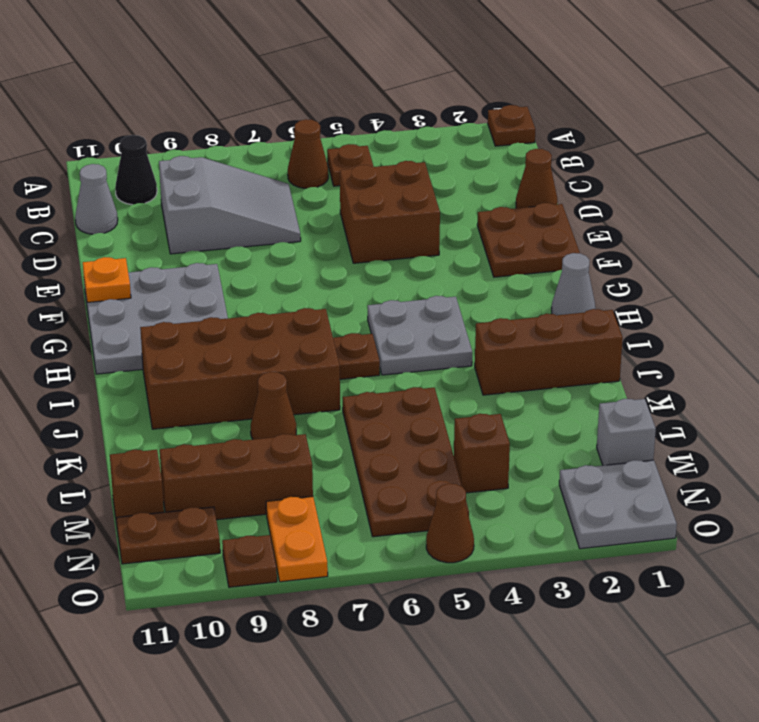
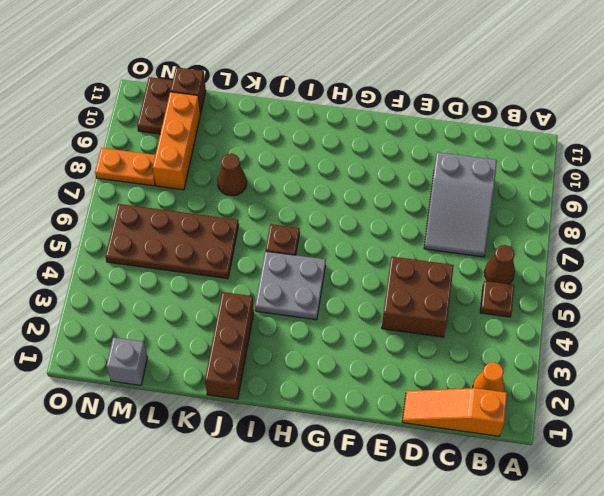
orange 1x3 slope [402,388,507,436] -> brown 1x1 cone [516,149,558,208]
orange 1x1 cone [473,362,504,392] -> none
orange 1x3 brick [153,92,200,190] -> brown 1x3 brick [160,434,313,520]
none -> brown 1x1 plate [488,105,535,146]
none -> black 1x1 cone [115,135,157,205]
none -> grey 1x1 cone [75,164,118,234]

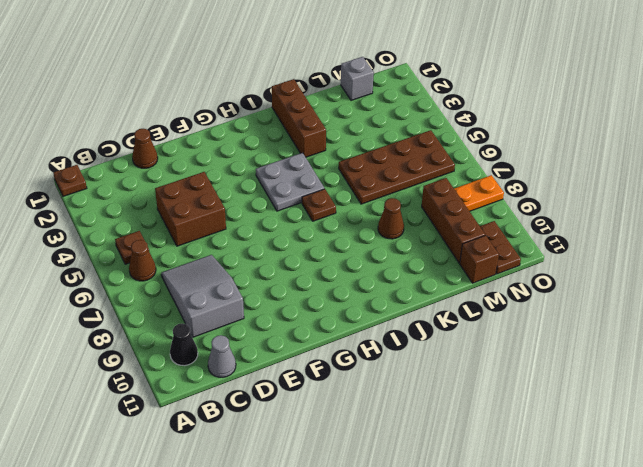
none -> brown 2x2 plate [477,203,580,277]
none -> grey 3x3 plate [84,263,228,374]
none -> grey 1x1 cone [552,253,595,315]

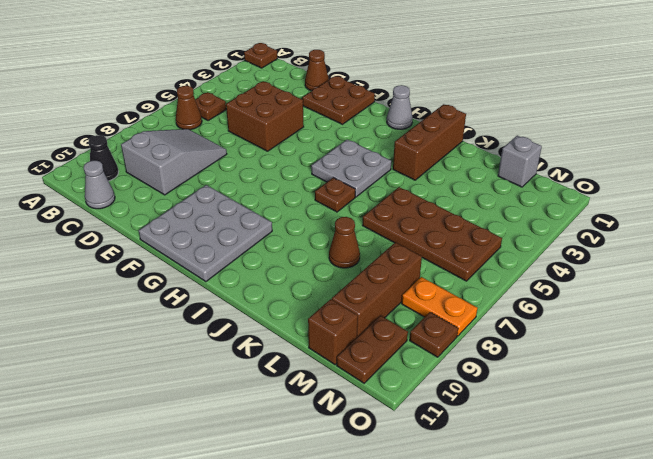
none -> brown 2x4 brick [140,308,340,429]
none -> brown 1x1 brick [454,414,510,493]
none -> grey 2x2 plate [559,460,677,549]

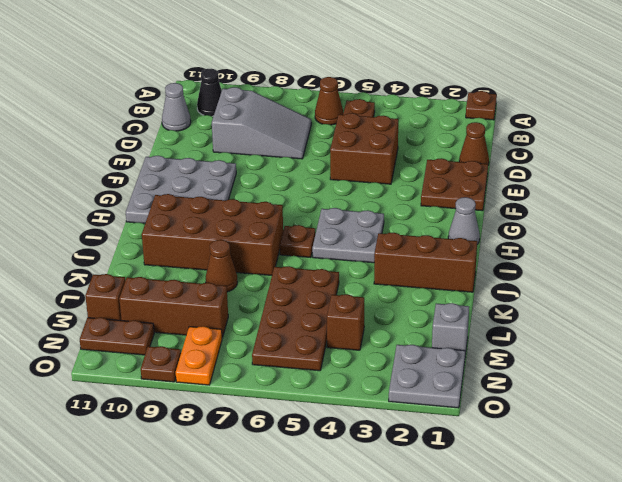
none -> brown 1x1 cone [426,484,474,563]
none -> orange 1x1 plate [83,257,131,302]

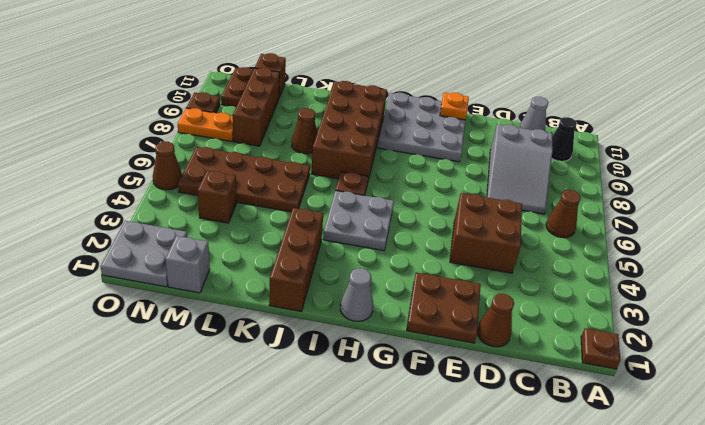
none -> brown 1x1 plate [327,144,374,186]

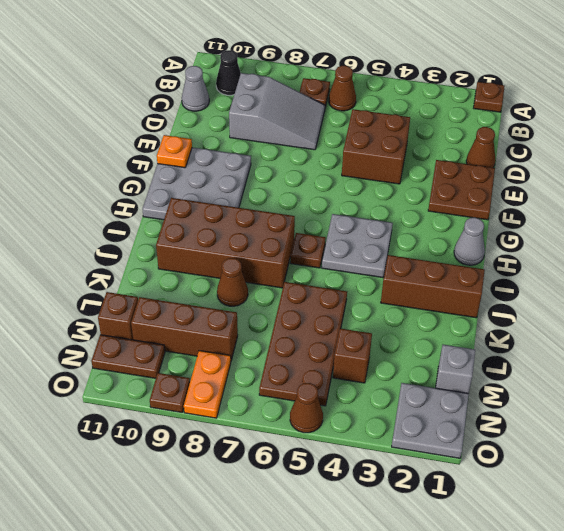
brown 1x1 plate [300,78,330,107] -> brown 1x1 plate moved to [327,144,374,186]

